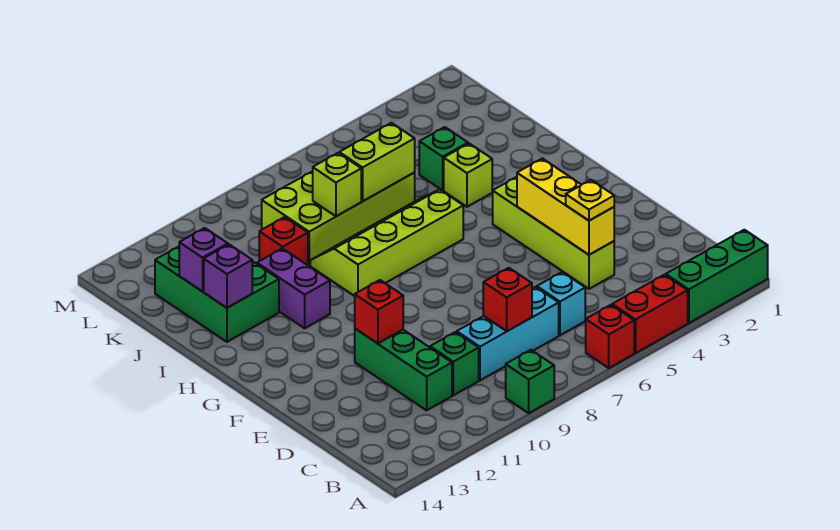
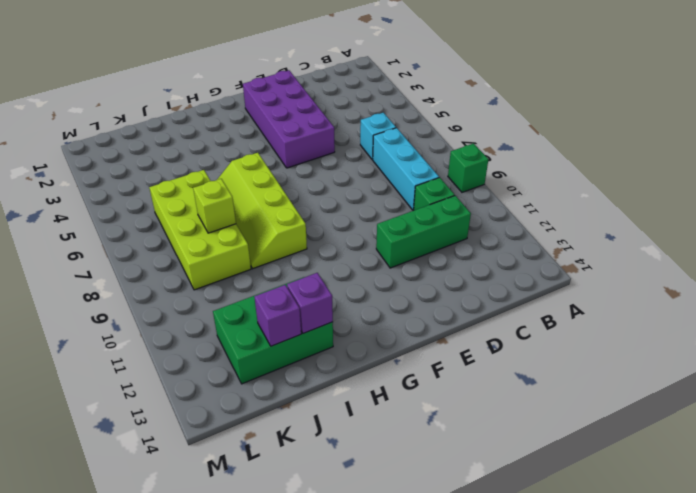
purple 2x4 brick [243,70,335,168] -> lime 1x4 brick [493,177,614,289]
none -> green 1x3 brick [666,230,768,323]
none -> red 1x2 brick [612,275,688,353]
none -> red 1x1 brick [586,305,634,368]

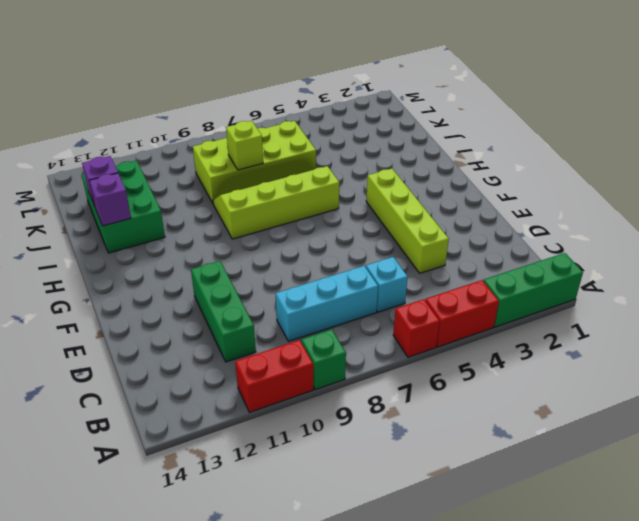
red 1x2 brick [235,340,313,412] -> none
none -> green 1x1 brick [430,332,479,395]
none -> purple 1x2 brick [257,248,330,328]
none -> lime 1x1 brick [444,143,492,207]

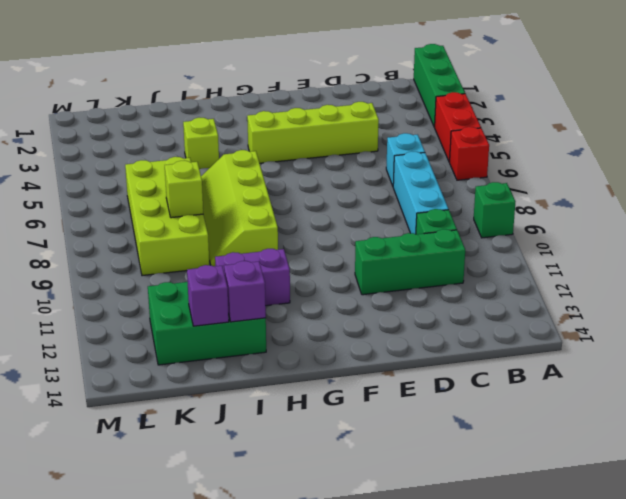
none -> green 1x1 brick [419,127,468,190]
none -> red 1x1 brick [259,217,308,265]
none -> red 1x1 brick [483,268,532,331]

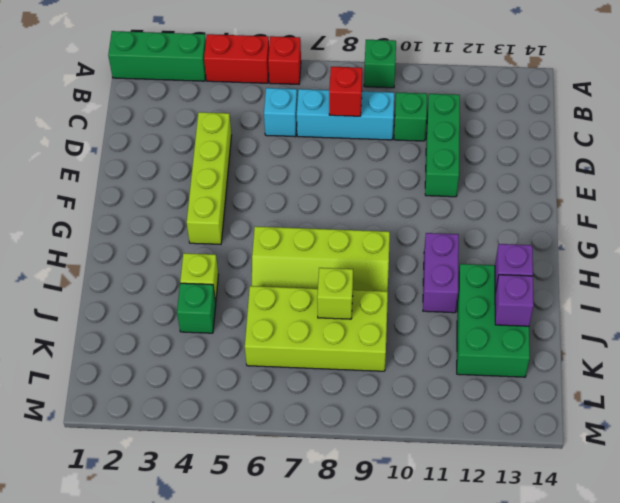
none -> red 1x1 brick [259,217,308,265]
none -> yellow 1x3 brick [517,158,614,255]
none -> red 1x1 brick [355,280,403,343]

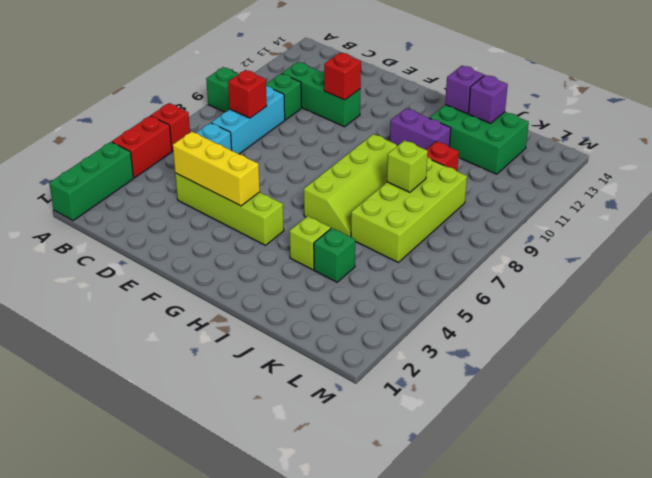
none -> lime 1x2 brick [339,123,415,201]
none -> yellow 1x1 plate [566,180,614,221]

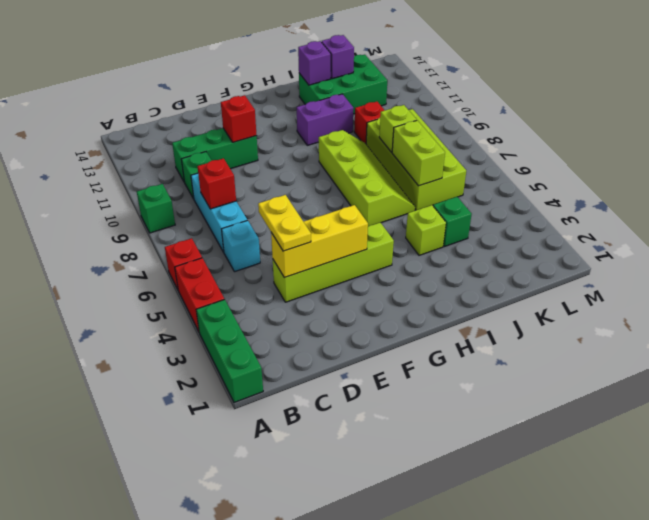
yellow 1x2 plate [258,195,311,251] -> yellow 1x1 plate [566,180,614,221]

